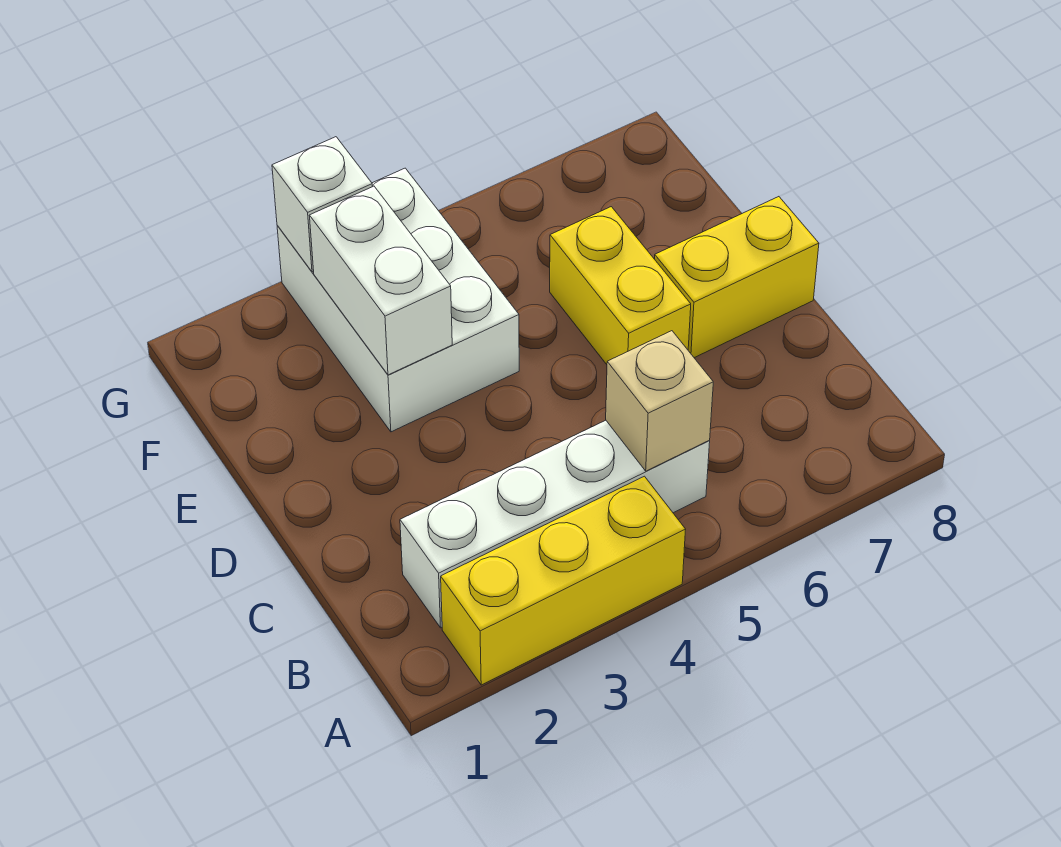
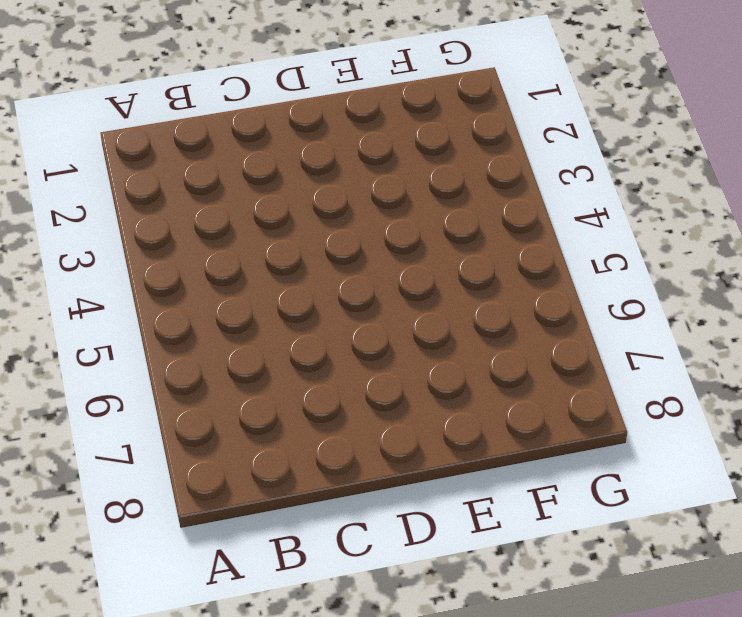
none -> yellow 1x3 brick [441,476,686,685]
none -> white 1x4 brick [400,420,710,628]

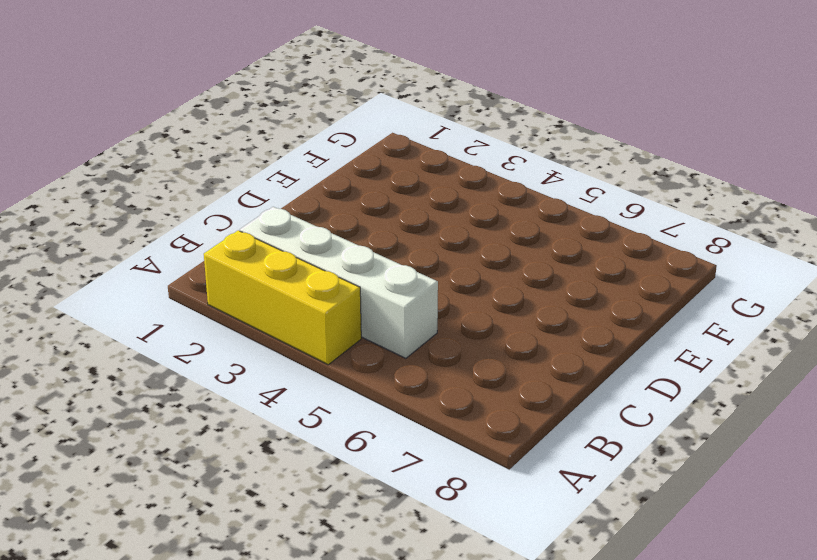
none -> yellow 1x2 brick [550,207,691,364]
none -> yellow 1x2 brick [655,197,819,358]

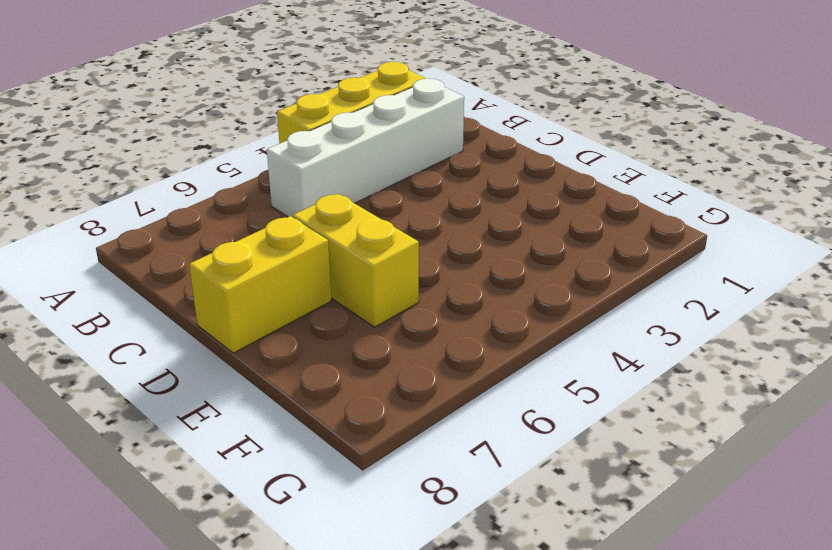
none -> white 2x3 brick [277,168,519,432]
none -> tan 1x1 brick [606,331,713,471]

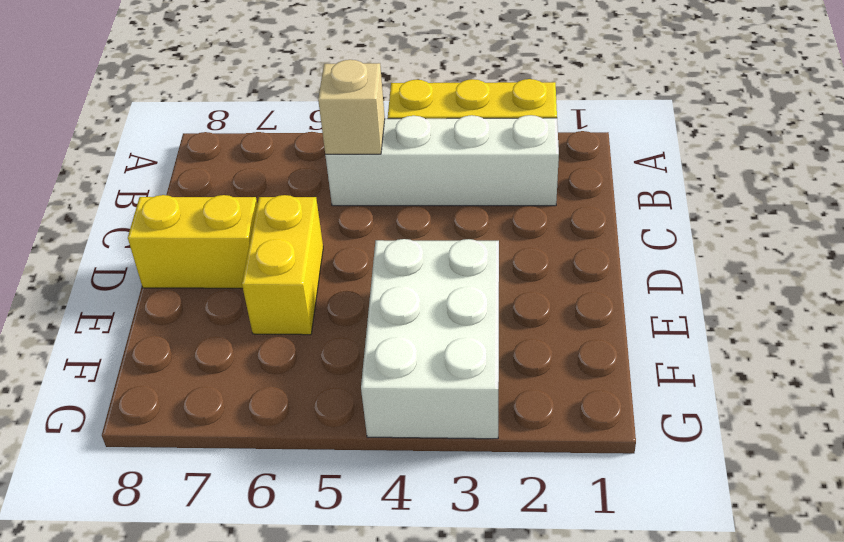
none -> white 1x2 brick [310,186,452,375]
none -> white 1x1 brick [272,137,372,272]

